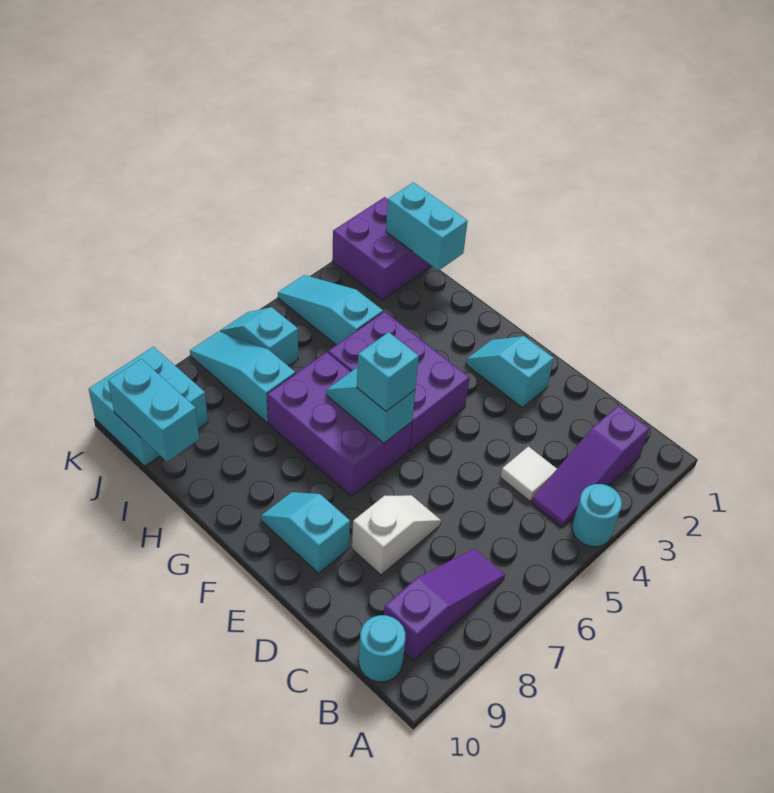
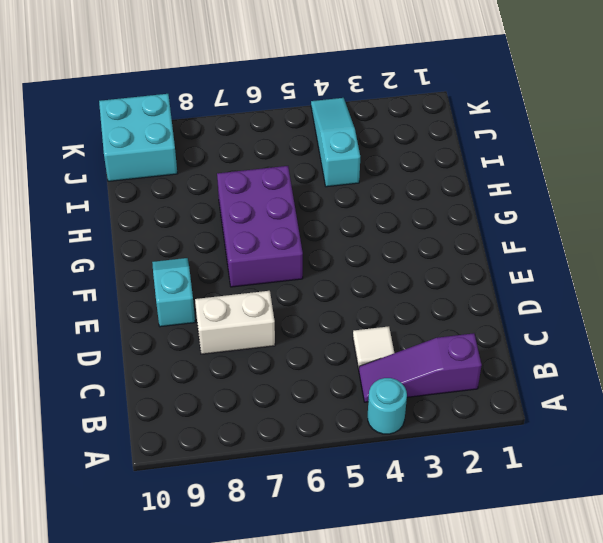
white 1x2 brick [195,291,275,354] -> white 1x2 slope [352,495,441,575]
none -> purple 1x3 slope [384,549,505,661]
none -> cyan 1x1 round brick [359,615,405,682]
none -> cyan 1x2 slope [466,336,554,408]

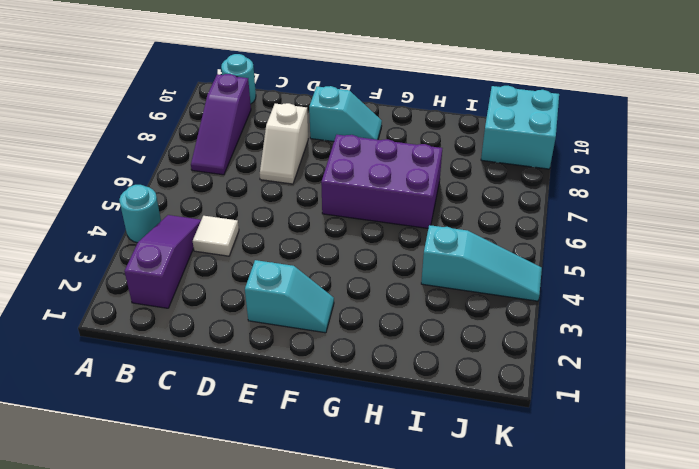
none -> purple 2x3 brick [328,311,469,450]
none -> cyan 1x3 slope [190,331,295,423]
none -> purple 2x2 brick [332,197,432,300]

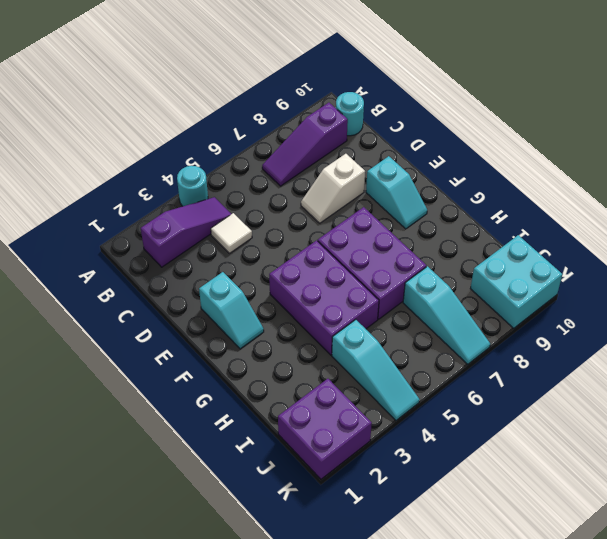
none -> cyan 1x2 slope [220,307,298,366]
none -> cyan 1x2 slope [326,368,415,443]
none -> cyan 1x2 brick [386,182,468,270]

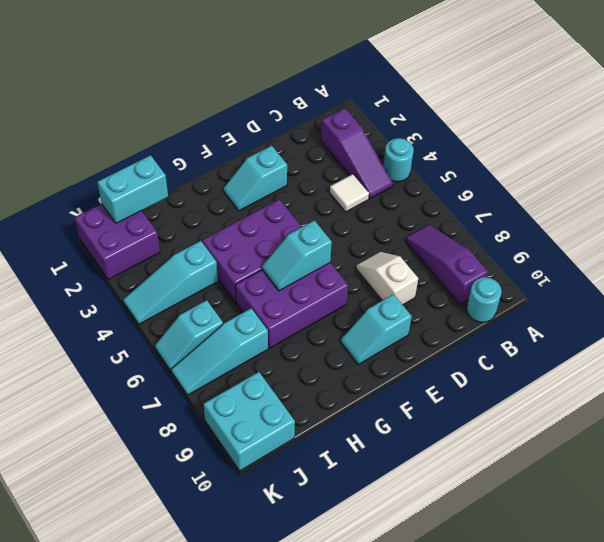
none -> cyan 1x2 brick [108,359,199,462]
none -> cyan 1x1 brick [357,332,419,411]

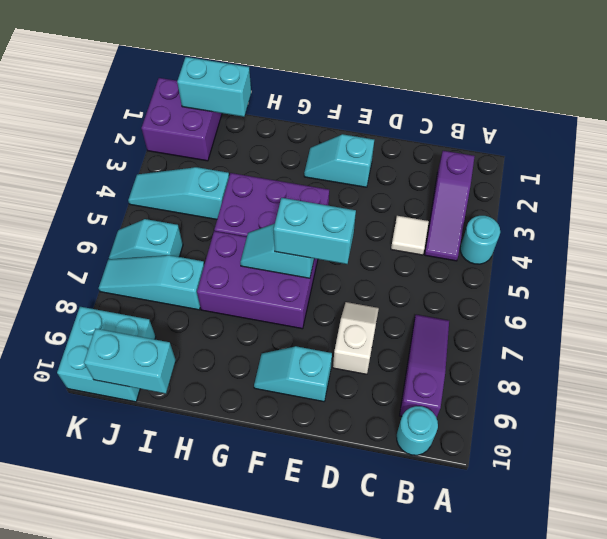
cyan 1x2 brick [274,198,356,264] -> cyan 1x1 brick [357,332,419,411]

